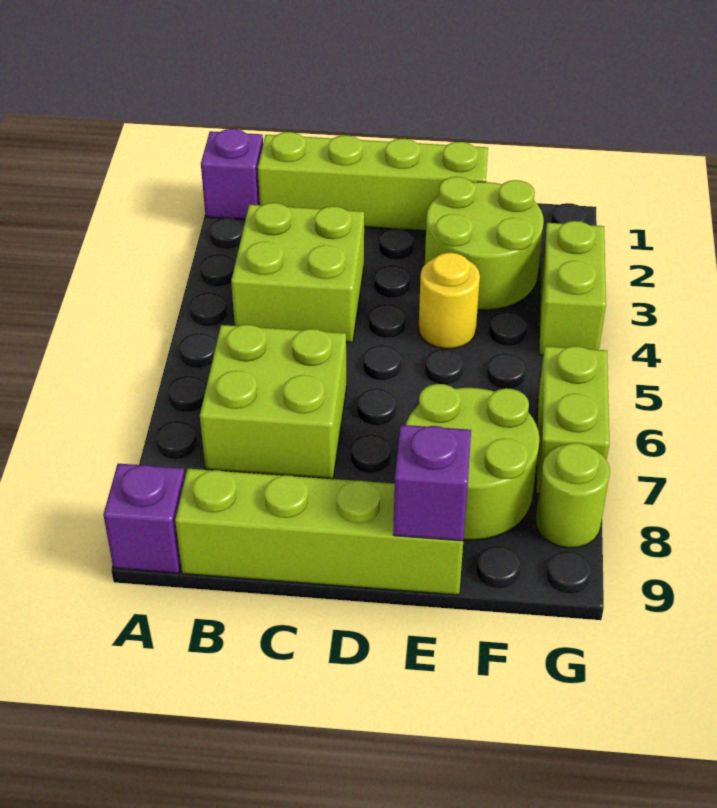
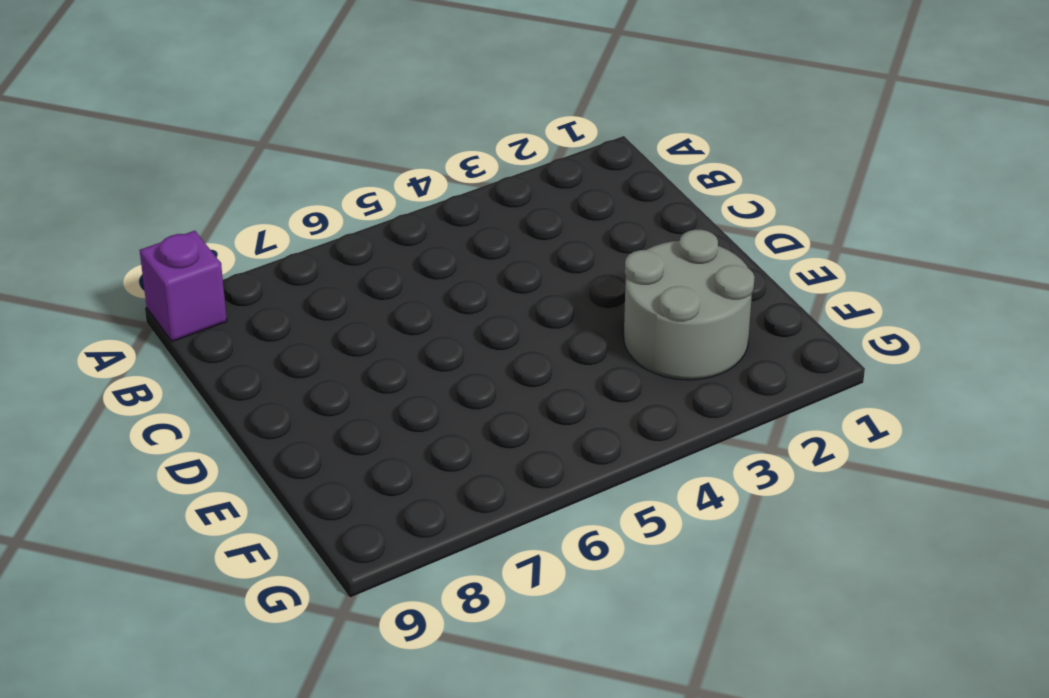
grey 2x2 round brick [624,230,755,380] -> lime 2x2 round brick [425,177,544,310]
none -> purple 1x1 brick [201,129,263,220]
none -> lime 1x4 brick [258,132,488,231]
none -> lime 2x2 brick [231,203,364,343]

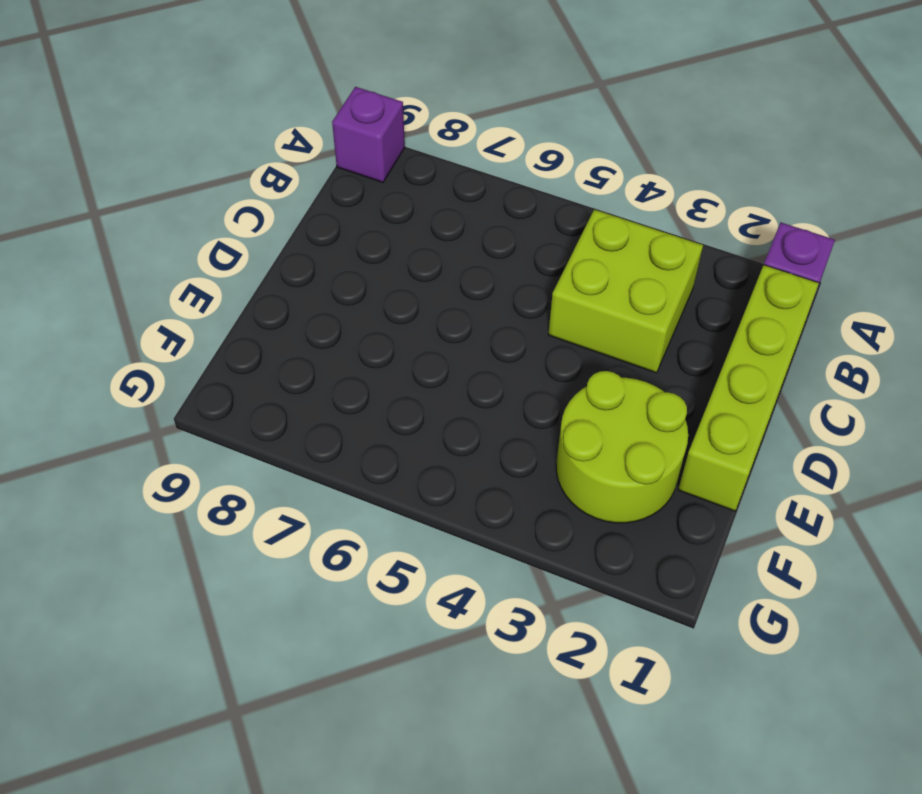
none -> lime 2x2 brick [200,325,347,479]
none -> lime 1x4 brick [175,469,463,595]
none -> yellow 1x1 round brick [419,253,480,349]

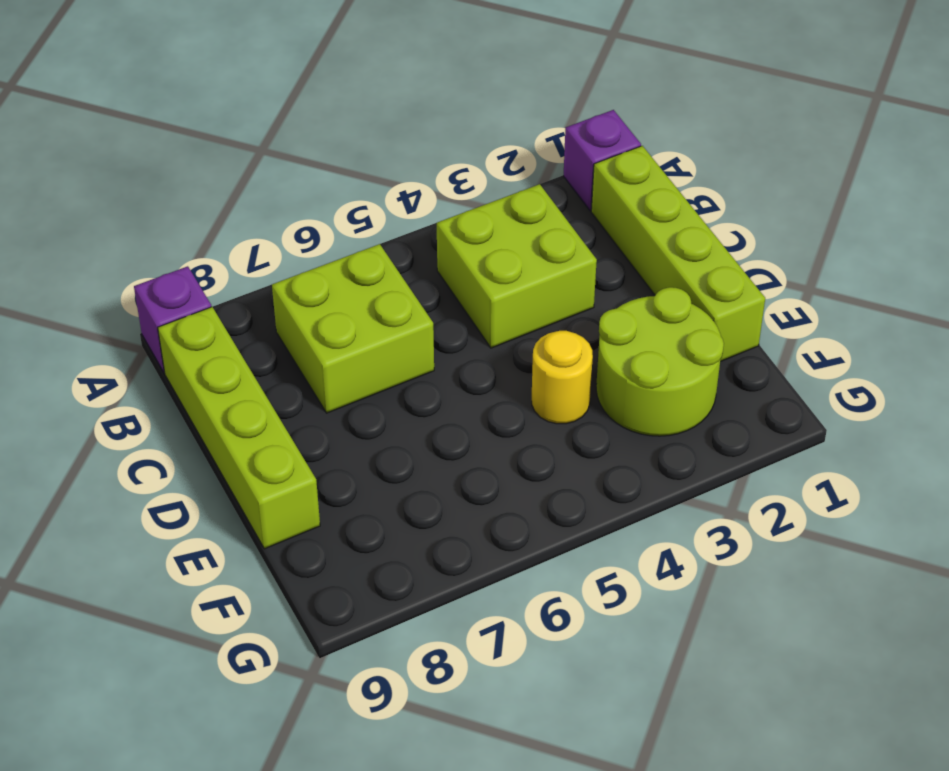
none -> lime 2x2 round brick [406,384,540,540]
none -> lime 1x2 brick [539,221,606,355]
none -> lime 1x2 brick [536,346,609,494]

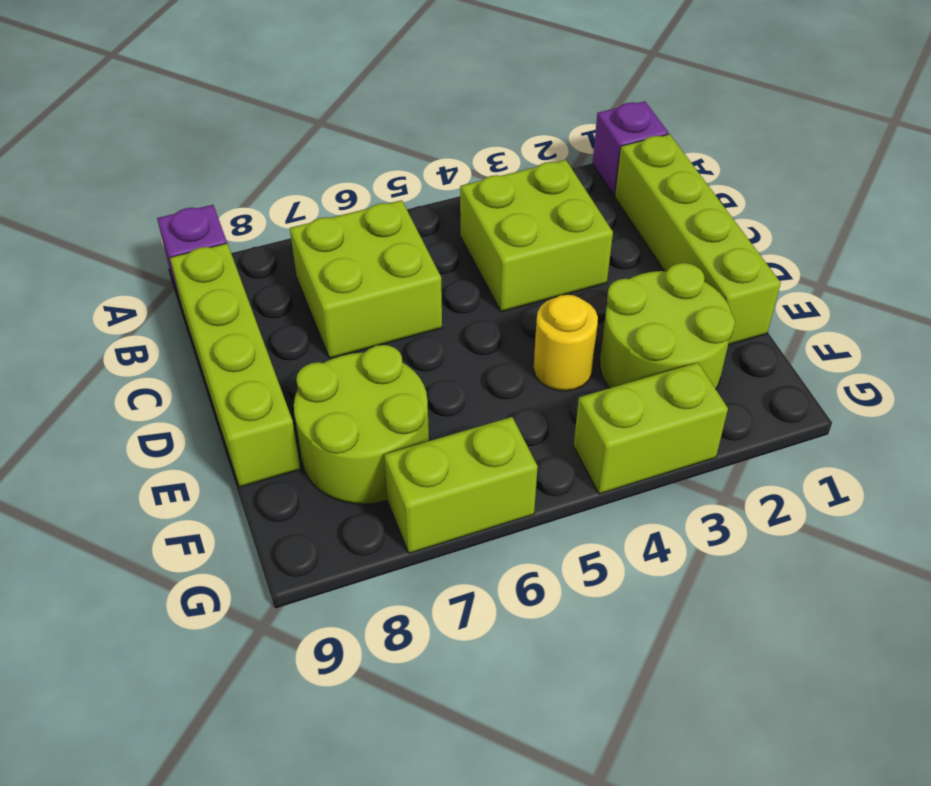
none -> lime 1x1 round brick [536,443,610,548]
none -> purple 1x1 brick [393,425,471,541]

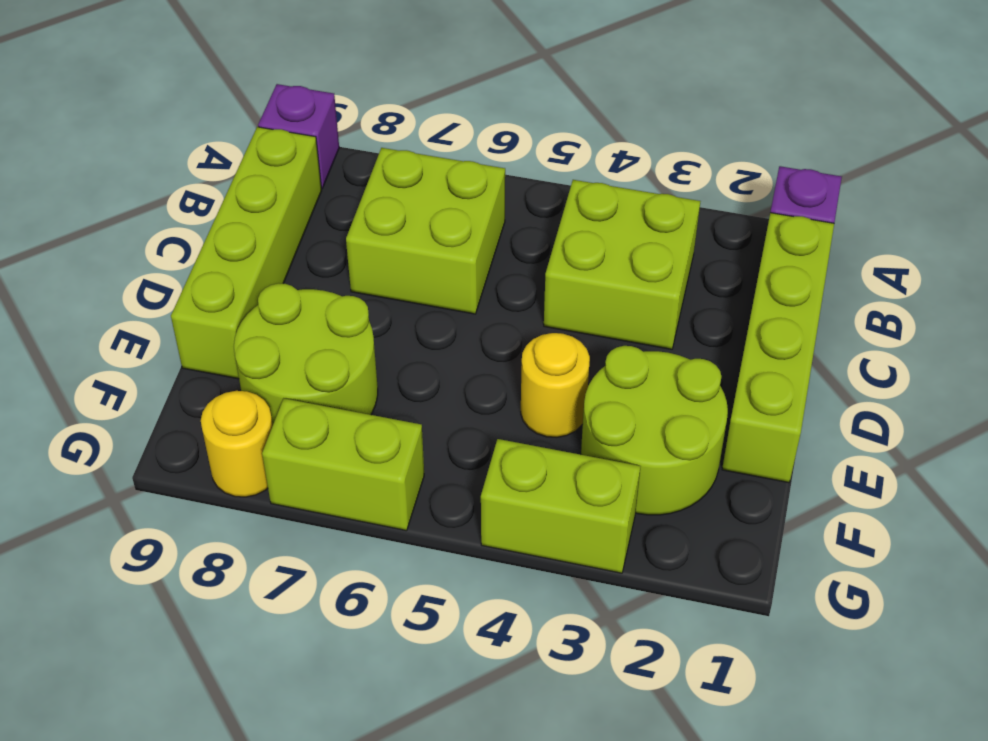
yellow 1x1 round brick [201,391,273,497] -> lime 1x1 round brick [536,443,610,548]
none -> purple 1x1 brick [393,425,471,541]

